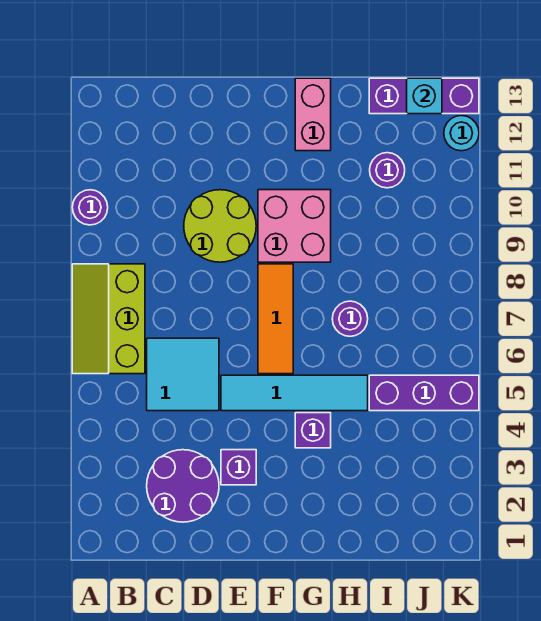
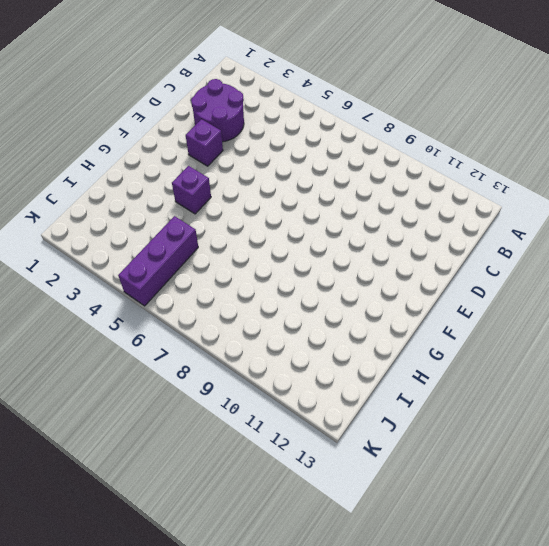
none -> lime 2x3 slope [72,264,145,374]
none -> purple 1x1 round brick [72,190,108,225]
none -> cyan 2x2 tile [147,338,219,411]

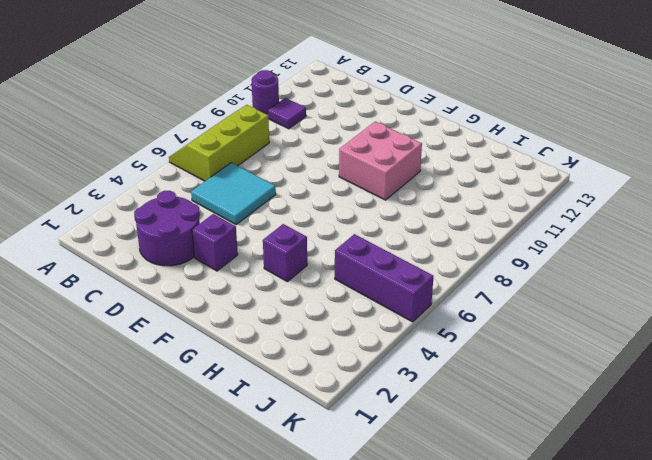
purple 1x1 tile [268,98,306,129] -> none
none -> lime 2x2 round brick [184,190,256,262]
none -> cyan 1x4 tile [221,375,368,411]
none -> orange 1x3 tile [258,264,293,374]

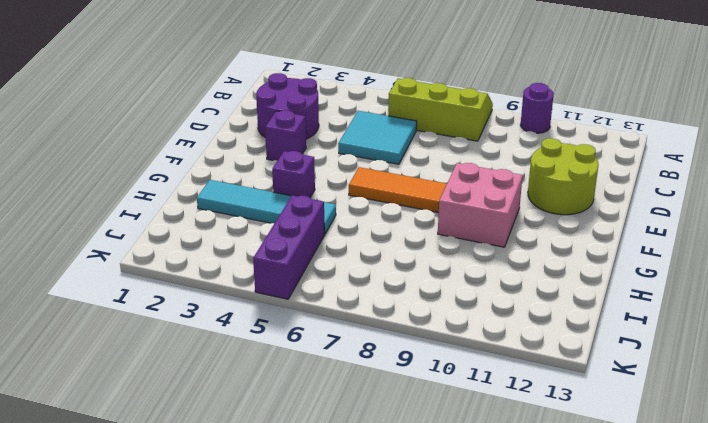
lime 2x2 round brick [528,138,598,215] -> lime 2x2 round brick moved to [184,190,256,262]
cyan 1x4 tile [197,180,336,234] -> cyan 1x4 tile turned to [221,375,368,411]
none -> pink 1x2 brick [295,78,331,151]
none -> purple 1x1 round brick [332,301,368,336]
none -> purple 1x1 round brick [370,153,405,188]

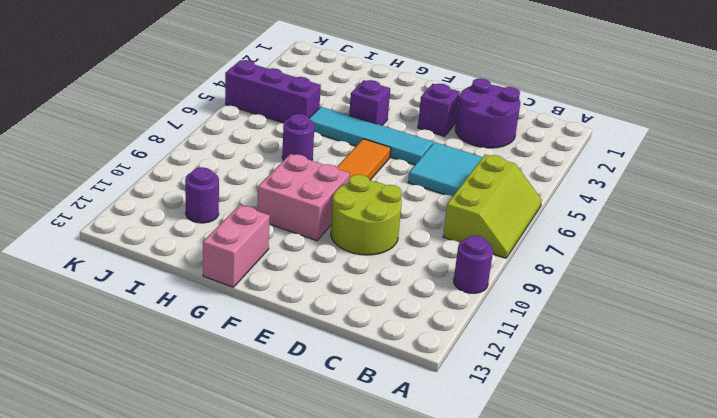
none -> purple 1x3 brick [369,78,479,114]
none -> cyan 1x1 round brick [444,116,479,151]
none -> cyan 1x1 brick [407,78,442,114]

